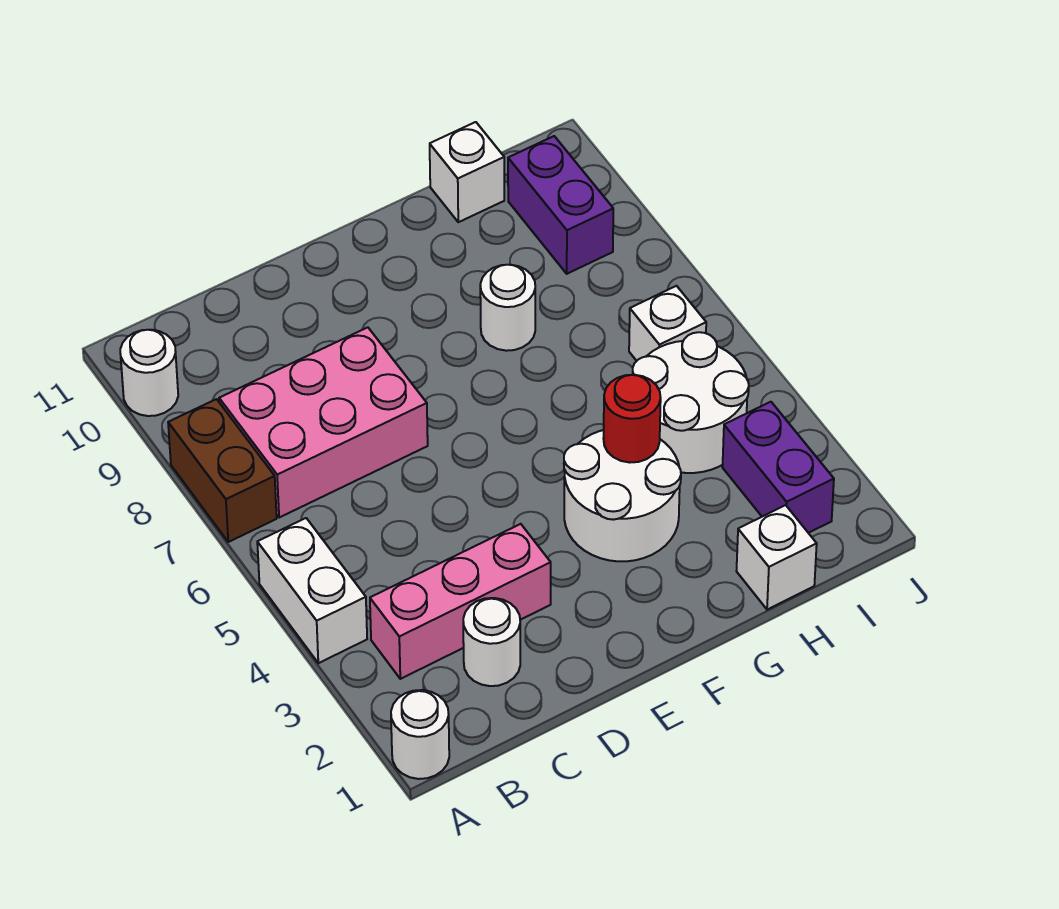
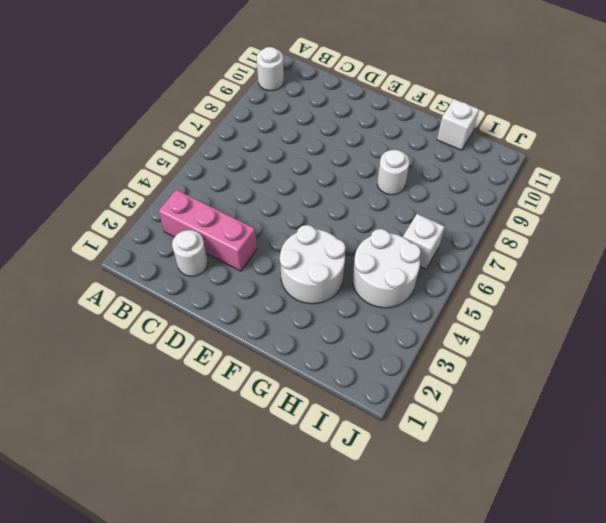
none -> white 1x1 round brick [391,690,449,779]
none -> white 1x2 brick [257,518,367,663]
none -> brown 1x2 brick [168,399,277,542]

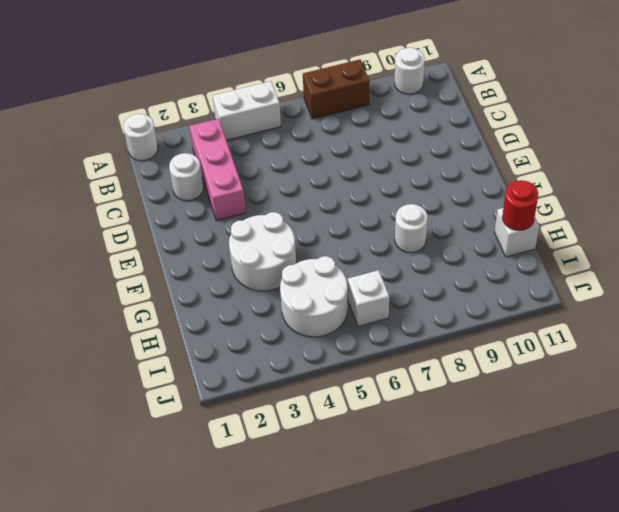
red 1x1 round brick [502,180,538,230] -> red 1x1 round brick moved to [603,375,661,463]
none -> pink 2x3 brick [219,327,428,518]
none -> white 1x1 brick [737,505,817,610]
none -> purple 1x2 brick [722,402,834,533]

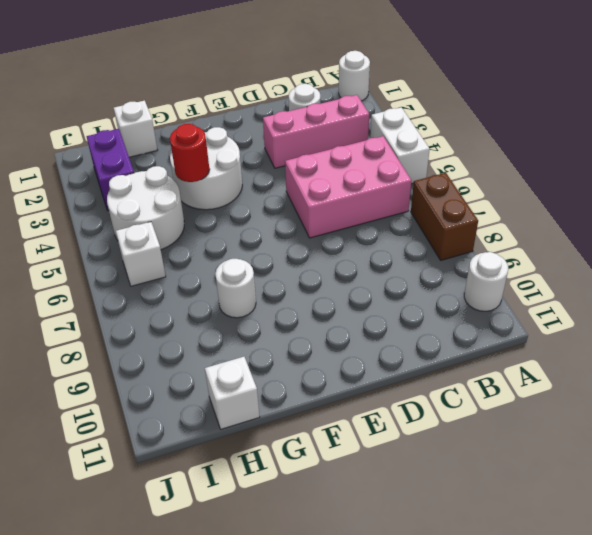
pink 2x3 brick [285,136,411,238] -> pink 2x3 brick moved to [219,327,428,518]
none -> purple 1x2 brick [508,136,613,274]

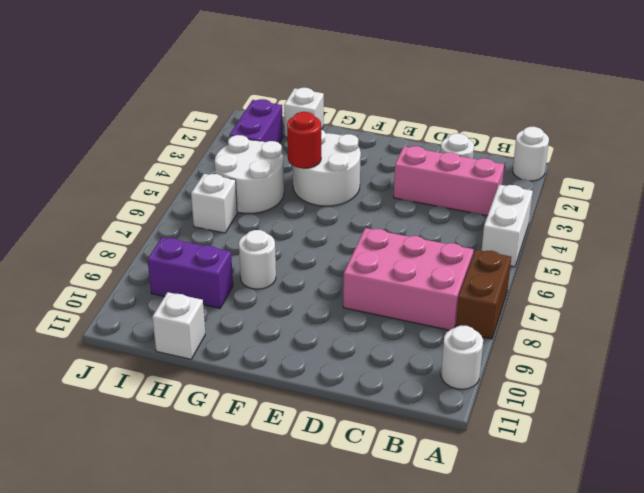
purple 1x2 brick [147,237,233,308] -> purple 1x2 brick turned to [508,136,613,274]

